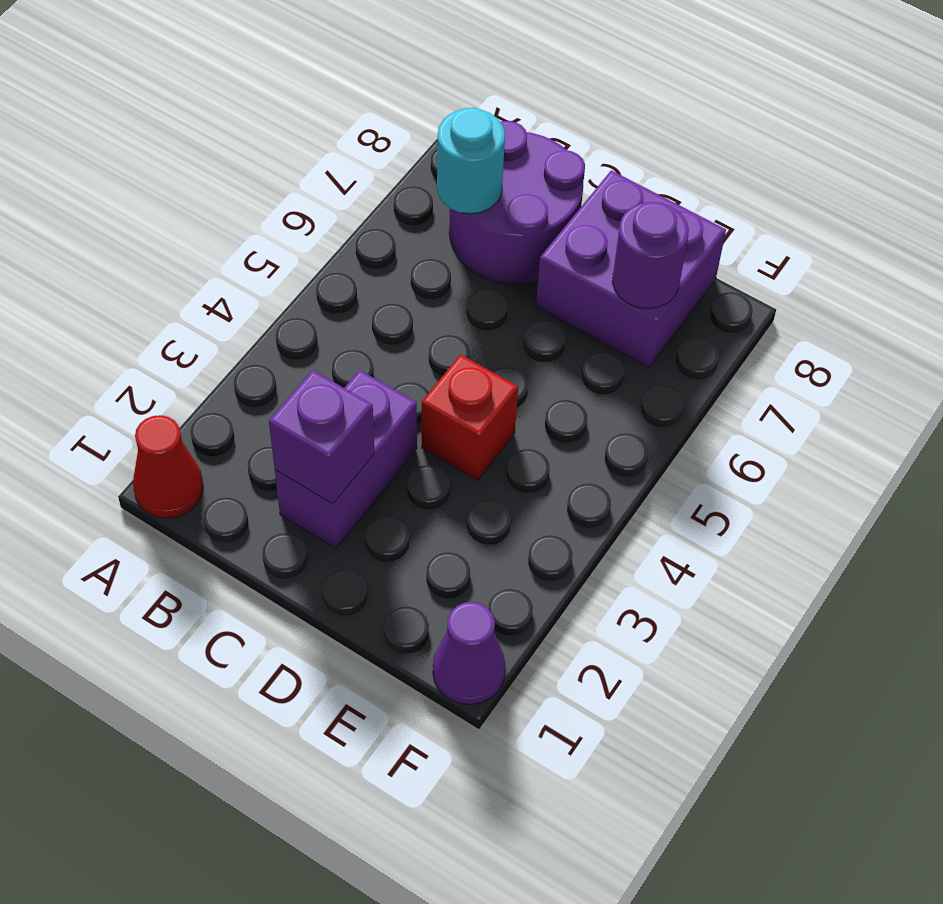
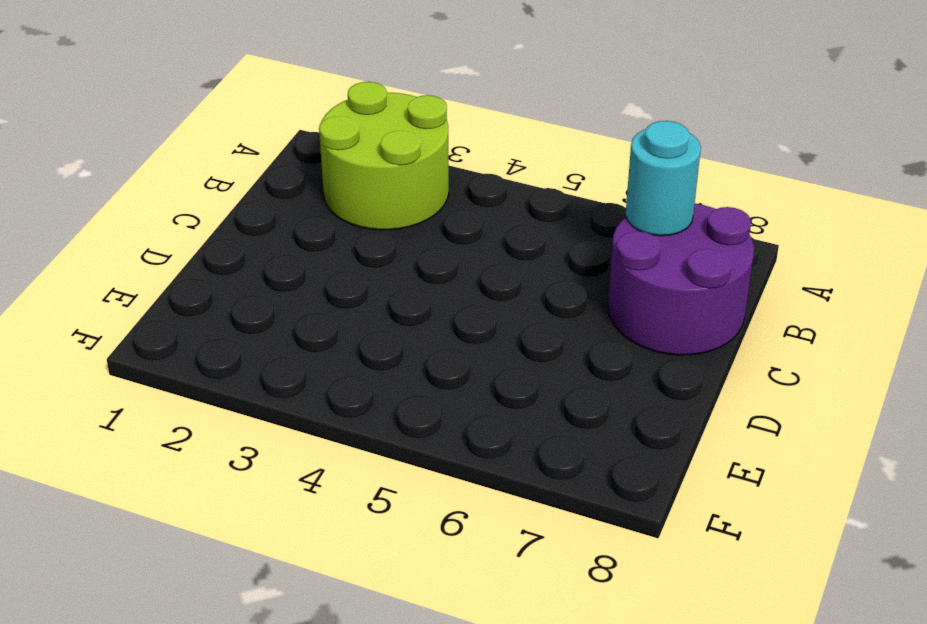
lime 2x2 round brick [319,82,449,230] -> none
none -> red 1x1 cone [133,415,203,518]
none -> purple 1x2 brick [275,370,417,548]

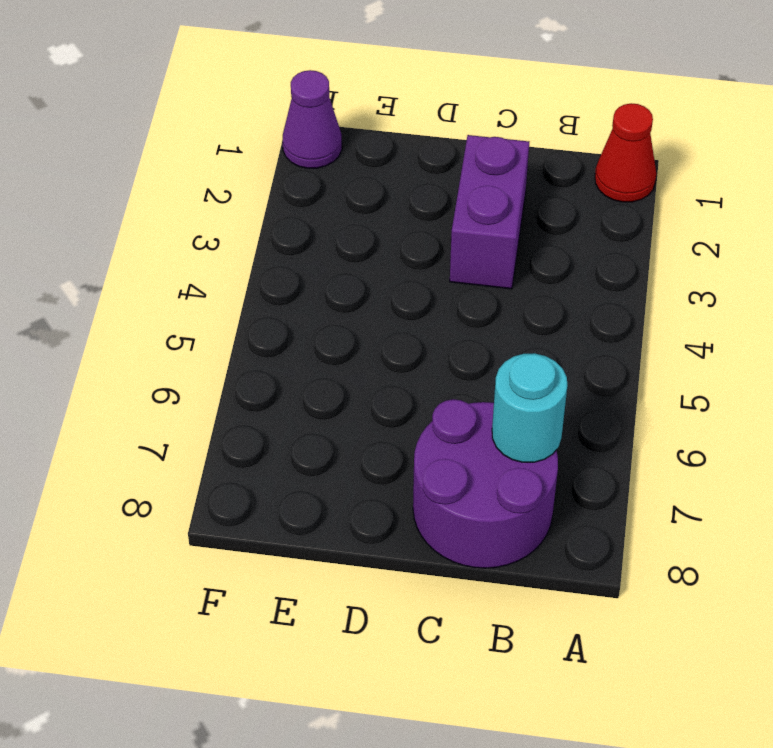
none -> red 1x1 brick [422,354,518,480]
none -> purple 2x2 brick [536,170,726,368]

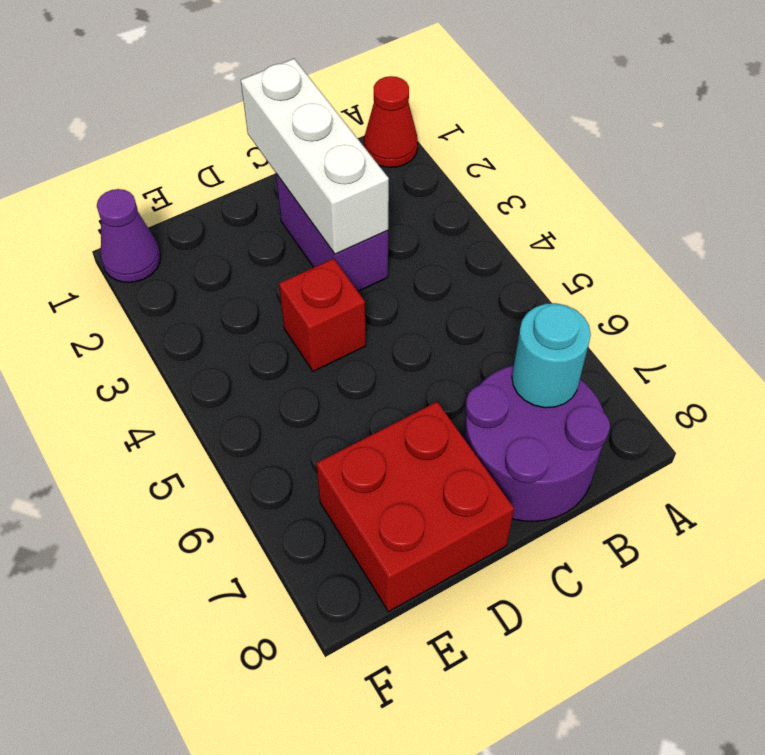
white 1x3 brick [241,59,389,254] -> purple 1x1 brick [269,370,374,504]
red 2x2 brick [316,402,514,612] -> purple 2x2 brick [536,170,726,368]
none -> purple 1x1 round brick [612,202,689,309]

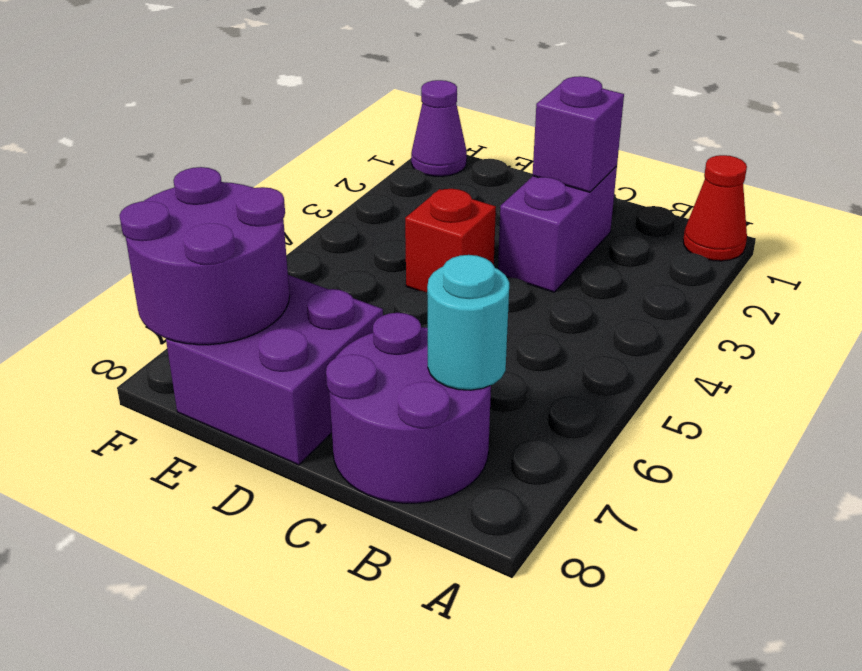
purple 2x2 round brick [120,167,290,345] -> purple 1x1 round brick [612,202,689,309]

